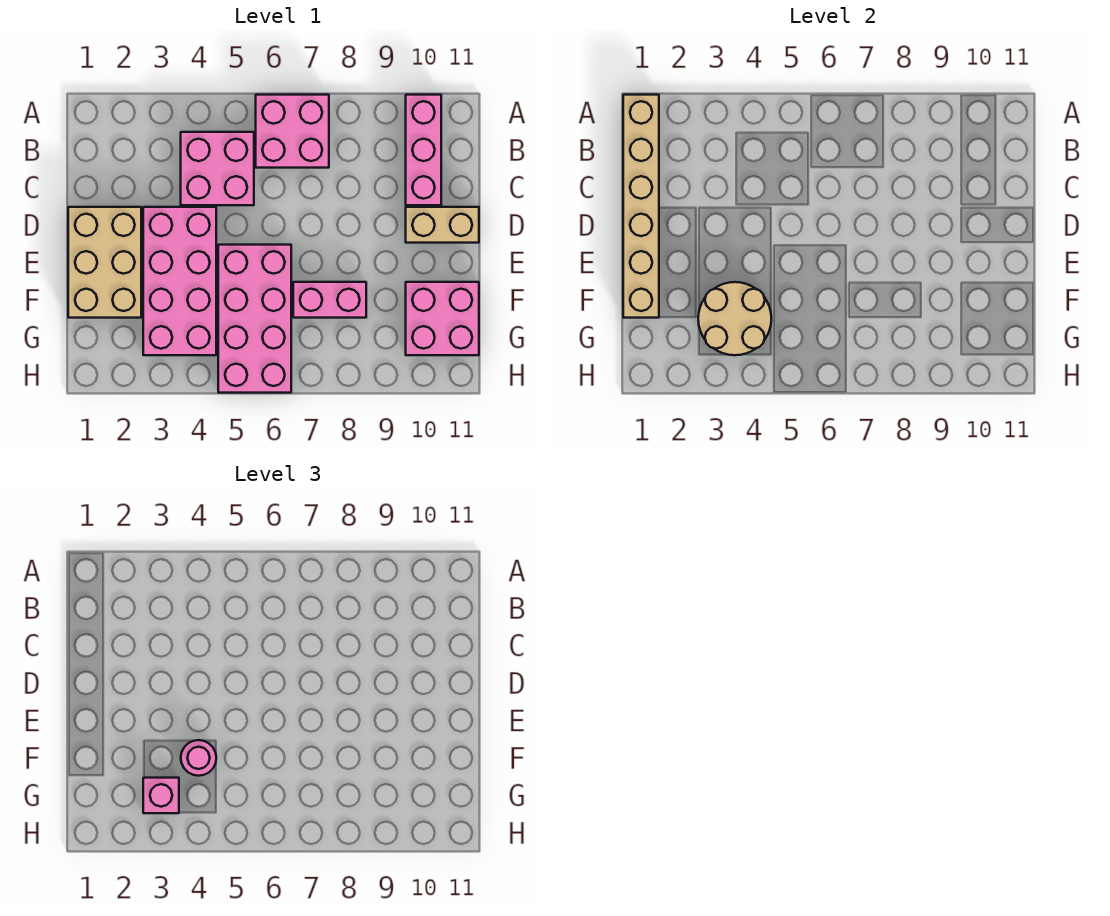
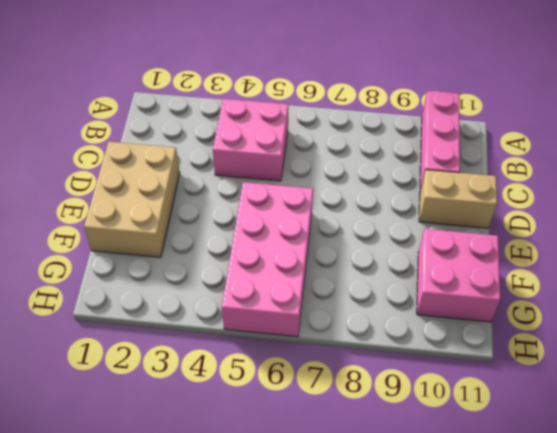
none -> pink 2x2 brick [256,95,329,168]
none -> pink 2x4 brick [143,207,216,355]
none -> pink 1x2 brick [293,282,366,318]

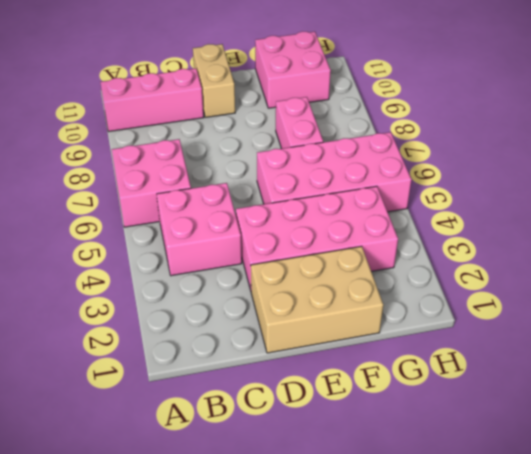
none -> tan 1x6 brick [623,95,659,318]
none -> tan 2x2 round brick [698,282,771,355]
none -> pink 1x1 round brick [181,740,216,776]

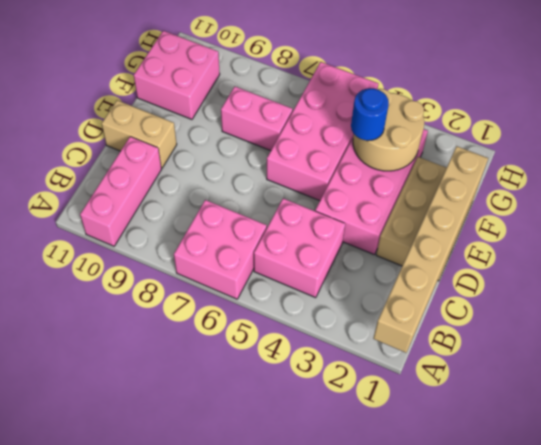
blue 1x1 round brick [351,88,389,141] -> pink 1x1 round brick [181,740,216,776]
none -> pink 1x1 brick [143,778,179,813]

